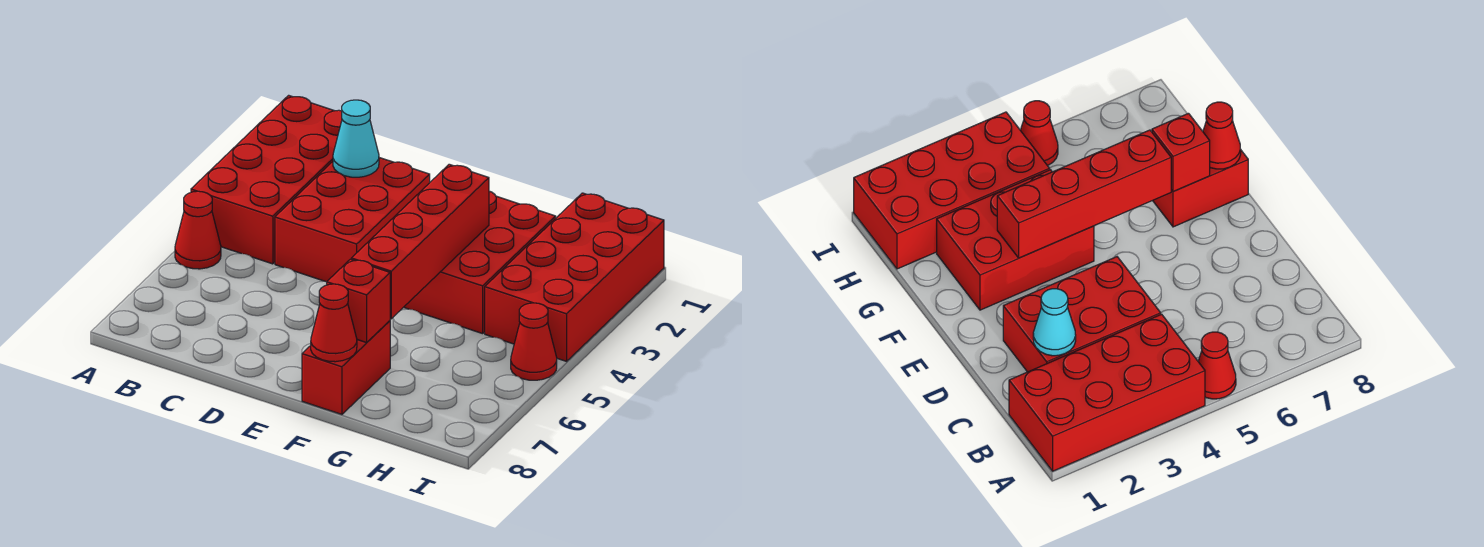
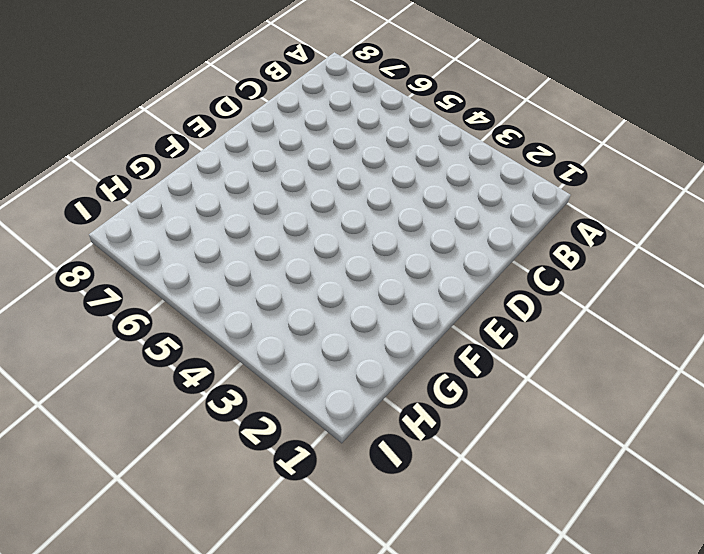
none -> red 2x4 brick [191,95,342,264]
none -> red 1x1 cone [175,191,221,269]

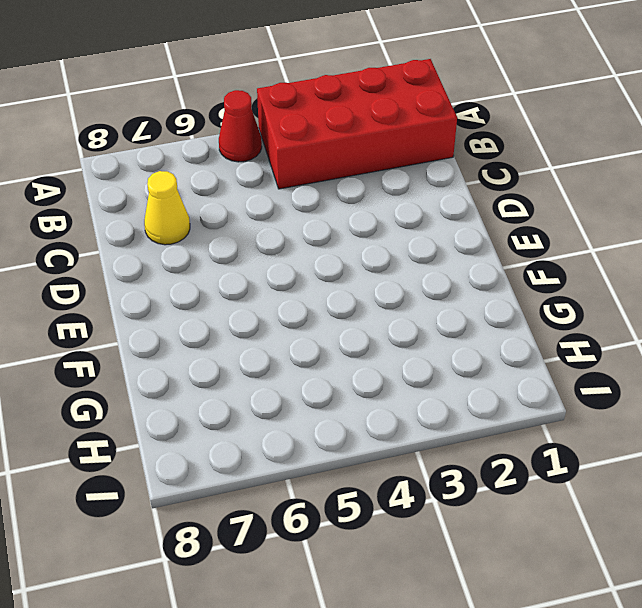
yellow 1x1 cone [144,171,190,245] -> none
none -> red 2x3 brick [275,158,430,282]
none -> red 2x3 brick [404,191,556,334]

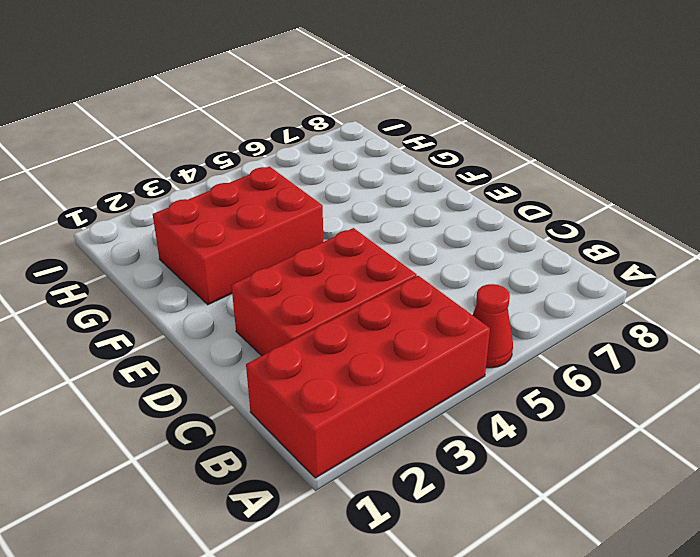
none -> red 1x2 brick [302,321,390,414]
none -> red 2x4 brick [485,193,664,361]

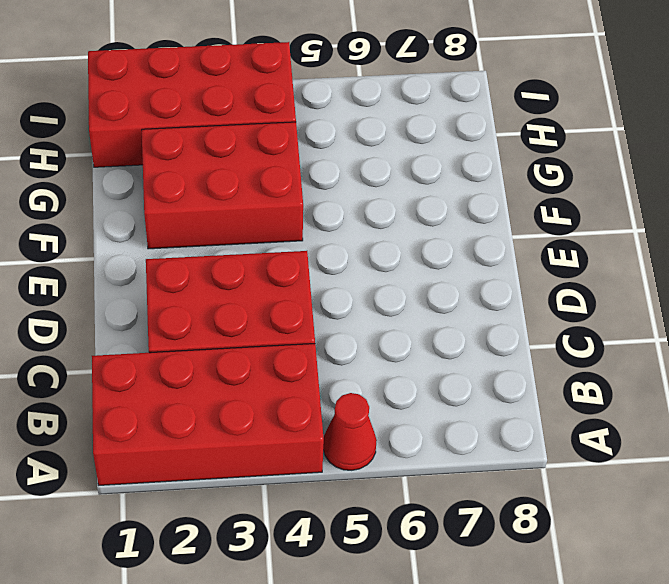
none -> red 1x2 brick [302,321,390,414]
none -> red 1x1 cone [511,303,557,380]

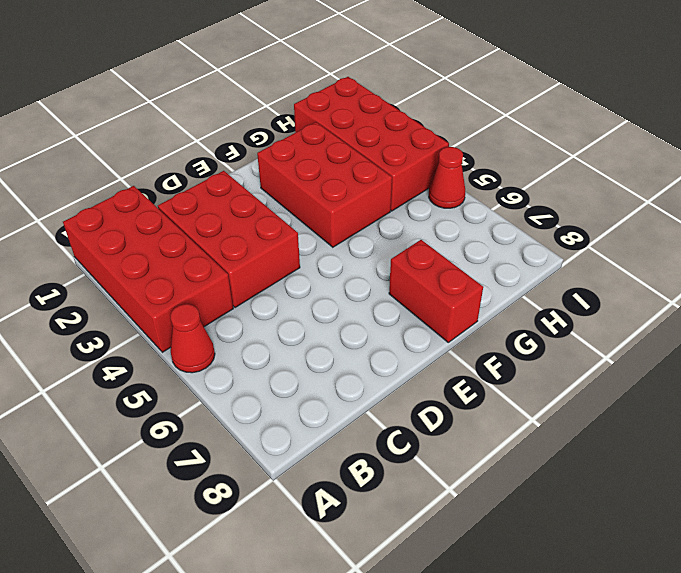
none -> cyan 1x1 cone [333,100,379,177]
none -> red 1x4 brick [351,164,489,319]

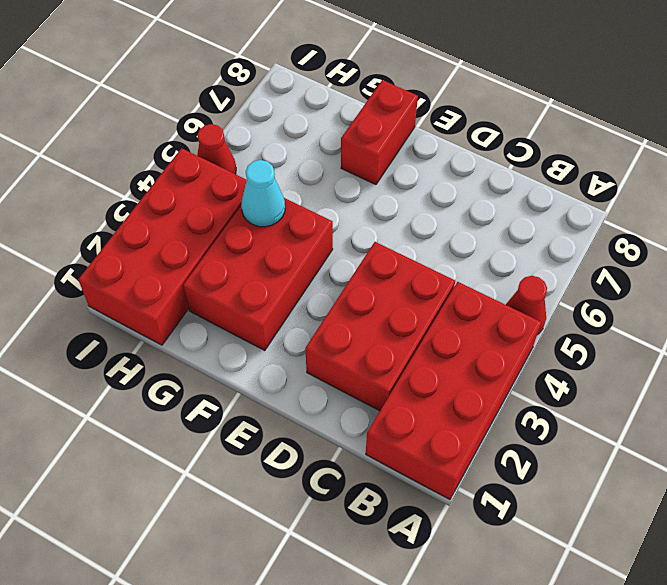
cyan 1x1 cone [241,160,285,227] -> cyan 1x1 cone moved to [333,100,379,177]
none -> red 1x4 brick [351,164,489,319]
none -> red 1x1 brick [327,259,390,343]

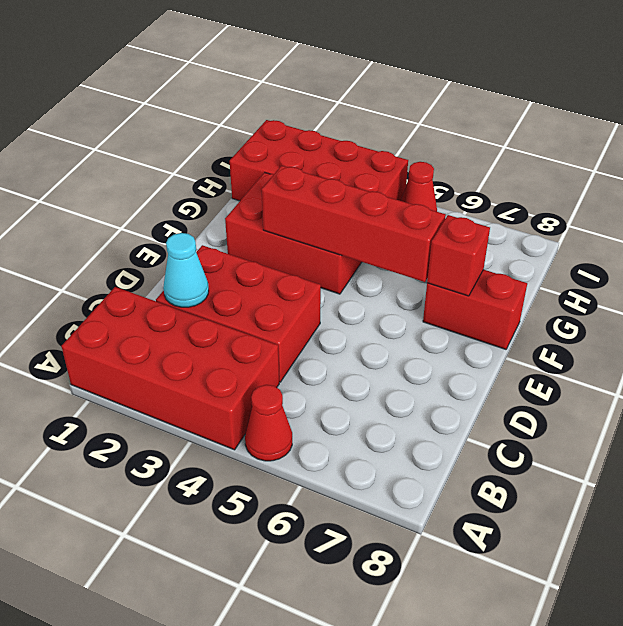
none -> red 1x1 cone [311,284,357,362]

